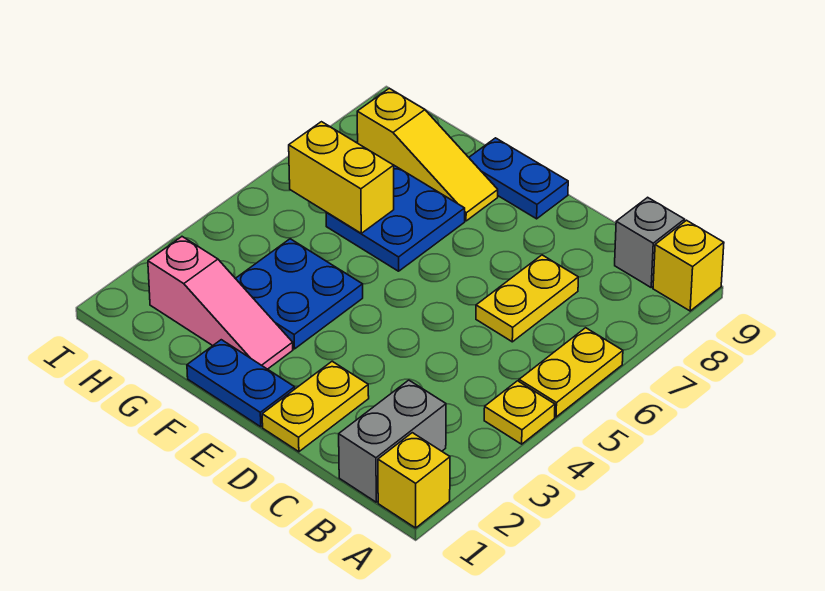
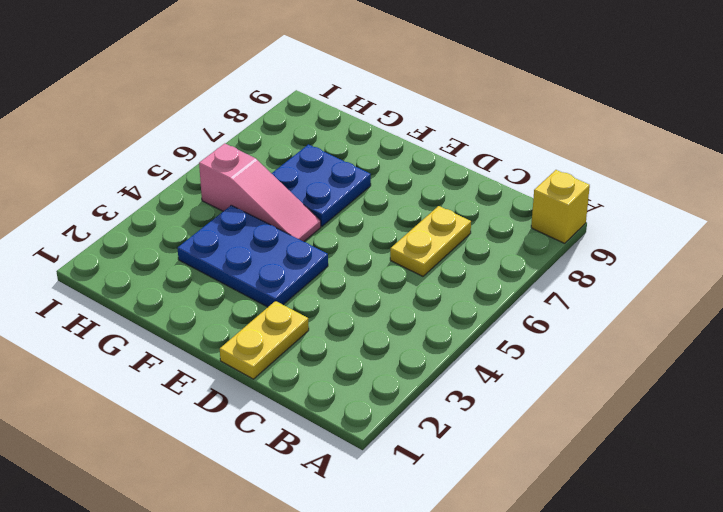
blue 2x3 plate [178,205,328,307] -> blue 2x2 plate [235,239,363,349]
pink 1x3 slope [199,143,321,242] -> pink 1x3 slope moved to [148,237,293,369]
none -> yellow 1x1 brick [378,433,450,528]
none -> yellow 1x1 plate [484,381,555,444]
none -> yellow 1x2 plate [519,328,623,417]

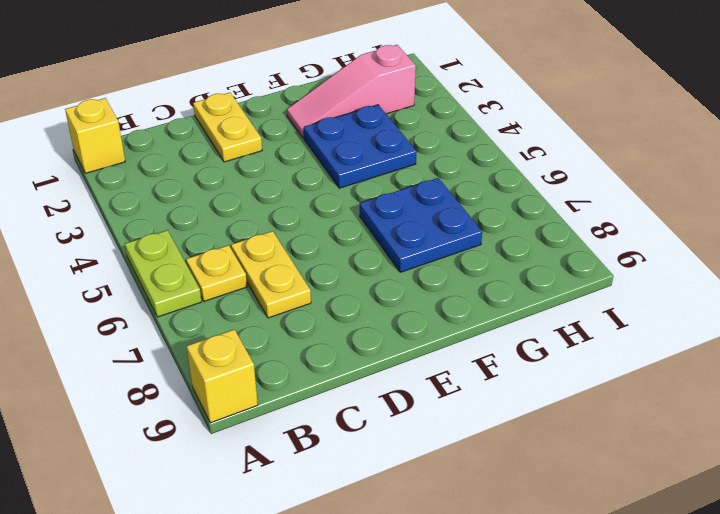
lime 1x2 plate [125,230,202,317] -> yellow 1x2 plate [519,328,623,417]
yellow 1x1 plate [186,245,247,301] -> yellow 1x1 plate moved to [484,381,555,444]
none -> grey 1x2 brick [339,380,446,502]
none -> grey 1x1 brick [615,197,685,287]
none -> blue 1x2 plate [187,340,295,427]

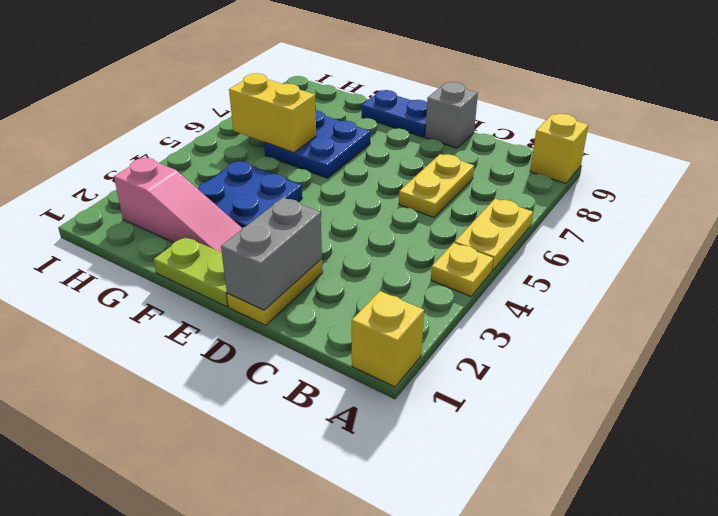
grey 1x2 brick [221,198,322,310] -> grey 1x2 brick moved to [339,380,446,502]
grey 1x1 brick [425,82,478,148] -> grey 1x1 brick moved to [615,197,685,287]
lime 1x2 plate [154,236,228,307] -> blue 1x2 plate [187,340,295,427]
none -> yellow 1x3 slope [357,88,498,221]

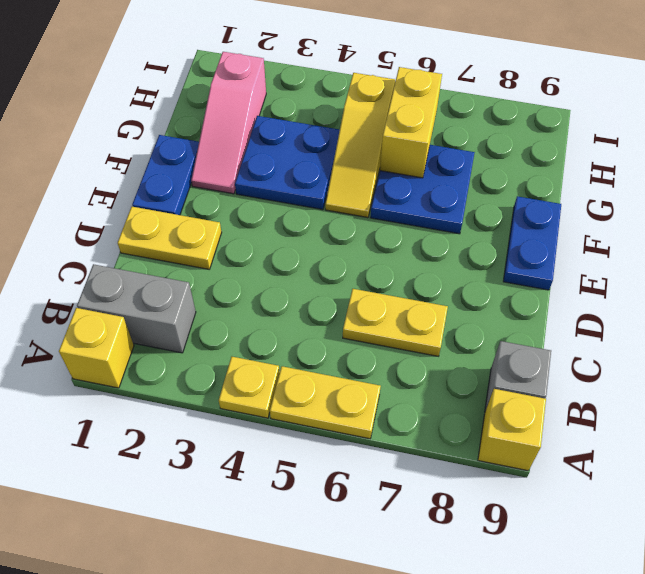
yellow 1x3 slope [325,73,395,218] -> yellow 1x3 slope moved to [357,88,498,221]

